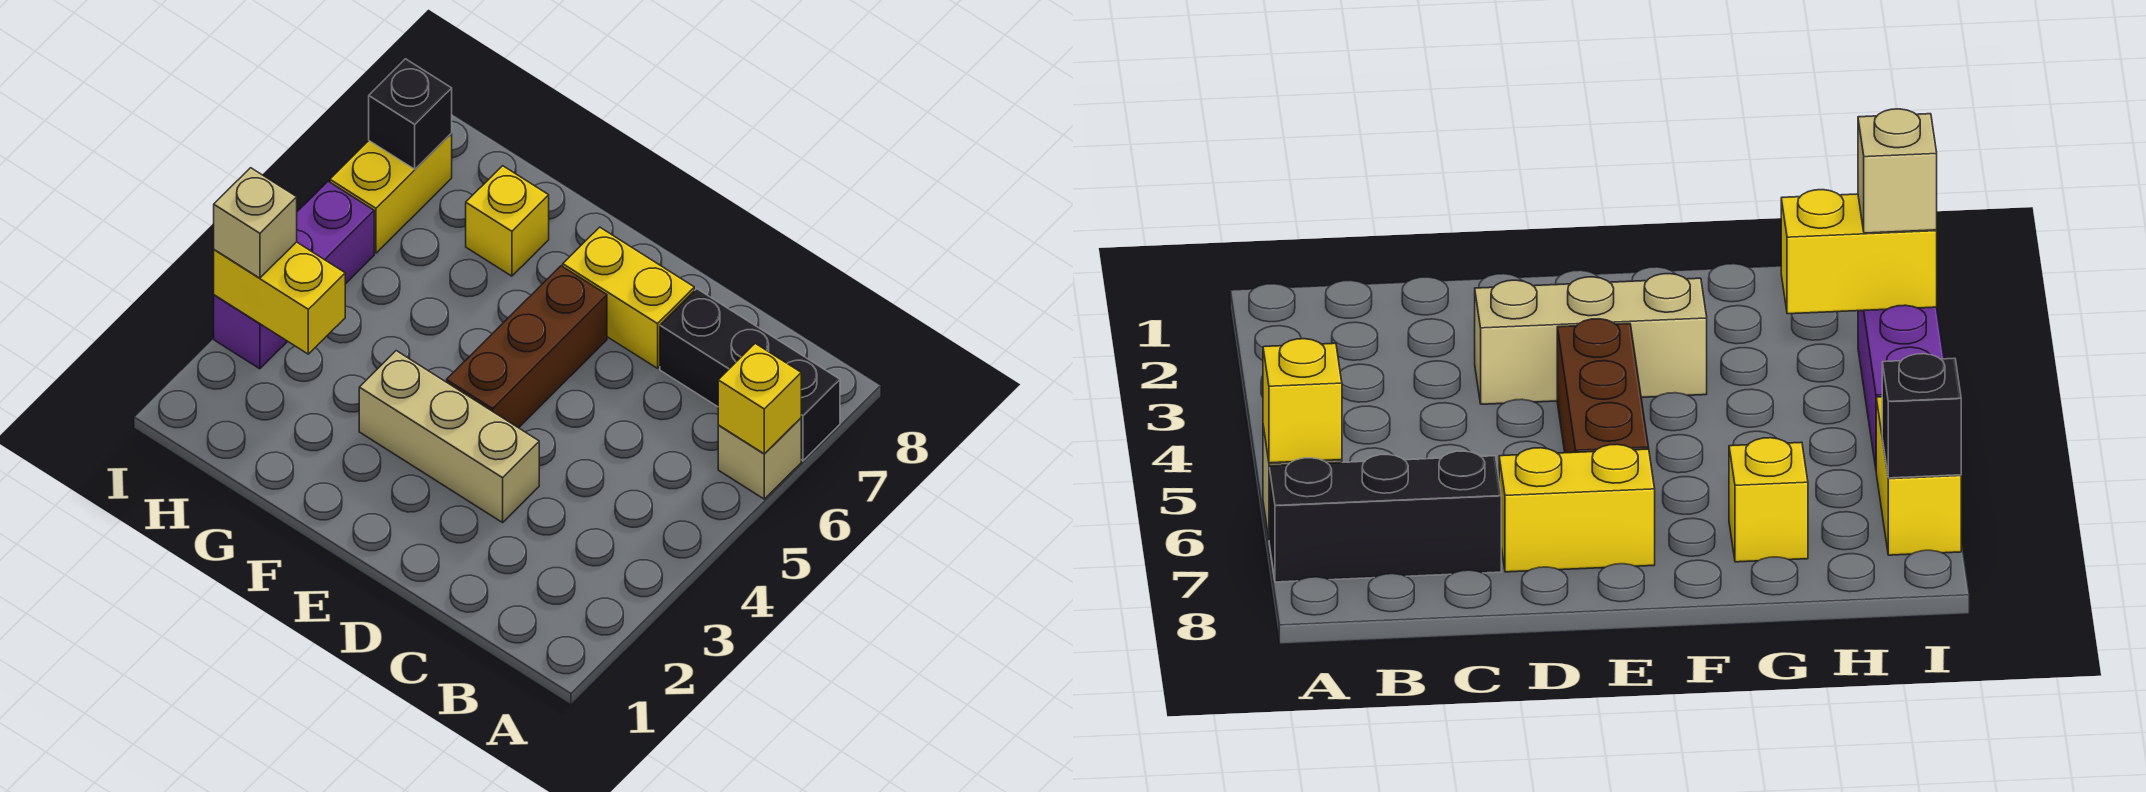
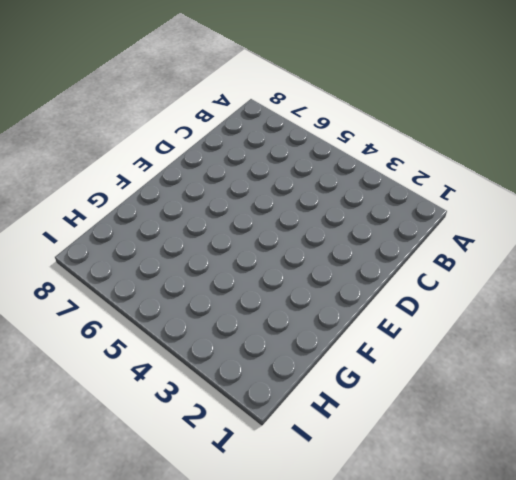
none -> tan 1x1 brick [718,418,801,499]
none -> black 1x3 brick [660,289,840,461]
none -> tan 1x3 brick [359,351,539,522]

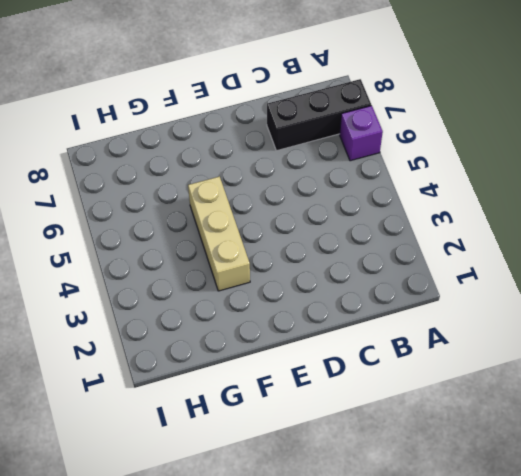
purple 1x1 brick [340,106,383,161] -> tan 1x1 brick [718,418,801,499]
tan 1x3 brick [188,176,250,291] -> tan 1x3 brick turned to [359,351,539,522]
none -> yellow 1x2 brick [563,227,694,368]
none -> brown 1x3 brick [447,266,607,428]
none -> yellow 1x1 brick [466,166,549,276]

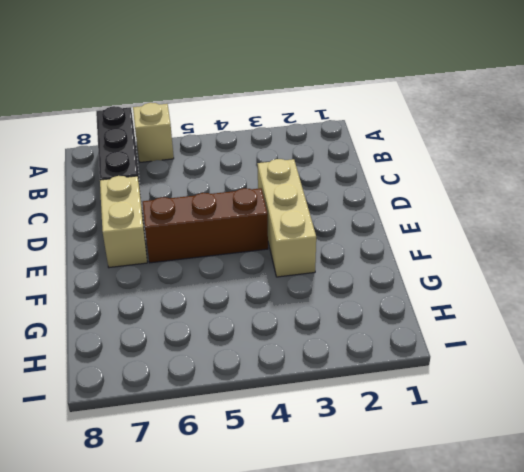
tan 1x2 brick [100,176,147,268] -> yellow 1x2 brick [563,227,694,368]
none -> yellow 1x1 brick [466,166,549,276]
none -> purple 1x3 brick [214,181,374,369]
none -> yellow 1x2 brick [330,134,452,253]

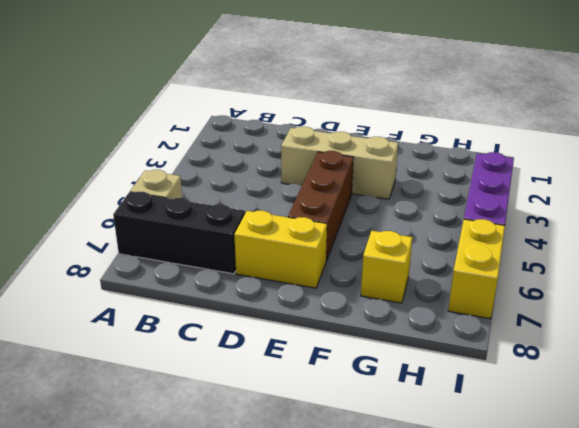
none -> yellow 1x1 brick [718,344,801,454]
none -> yellow 1x2 brick [214,242,345,354]
none -> black 1x1 brick [369,59,452,169]

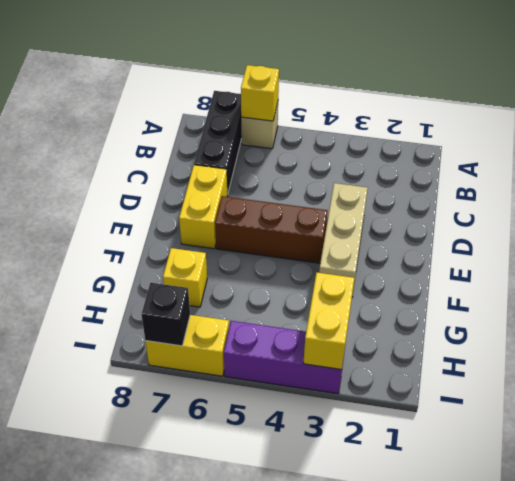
none -> tan 1x1 brick [214,168,297,278]

